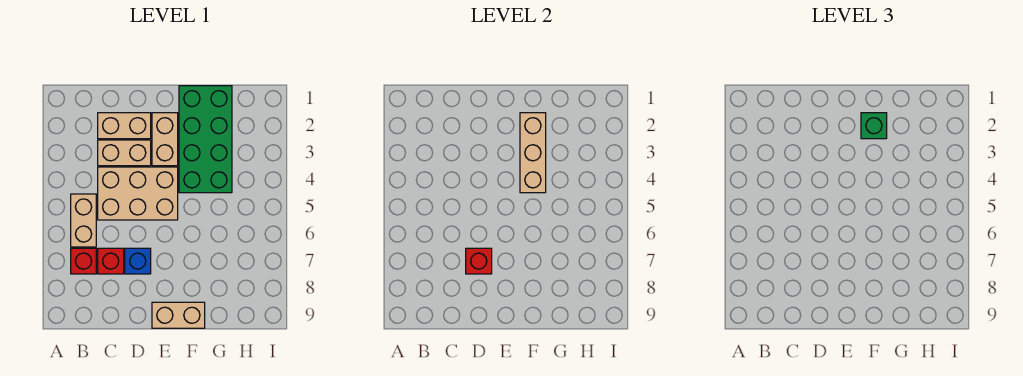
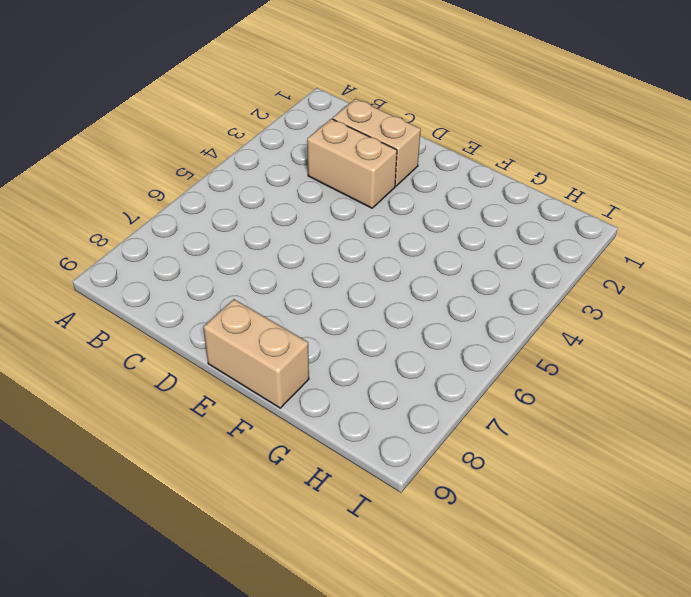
none -> tan 1x2 brick [71,194,96,247]
none -> red 1x1 brick [71,248,96,274]
none -> tan 2x3 brick [98,167,178,220]

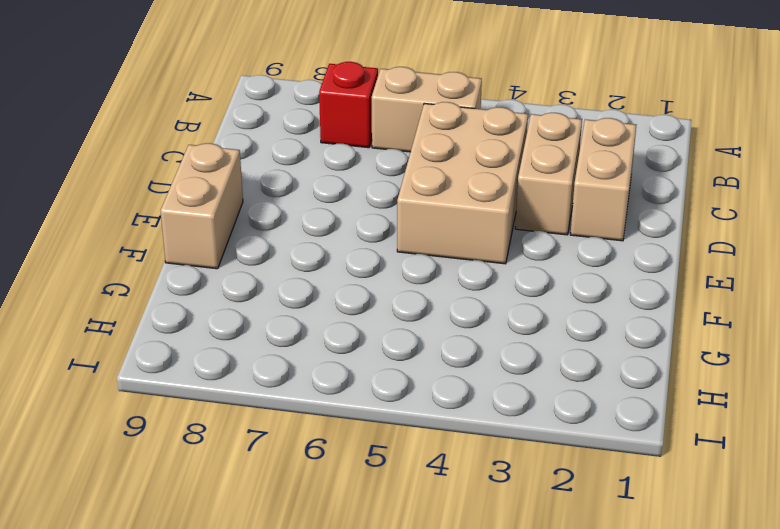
none -> red 1x1 brick [98,248,124,274]
none -> blue 1x1 brick [125,248,151,274]
none -> tan 1x2 brick [152,113,178,166]

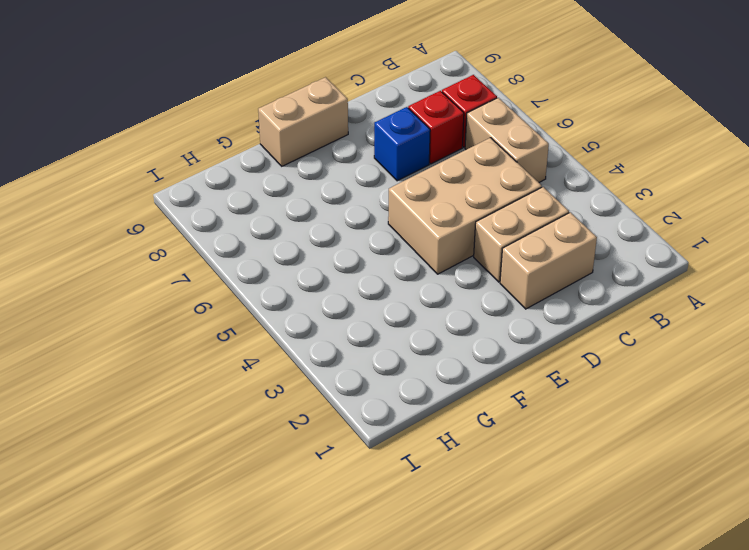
none -> tan 1x2 brick [152,113,178,166]
none -> green 2x4 brick [179,86,232,193]
none -> red 1x1 brick [466,248,492,274]

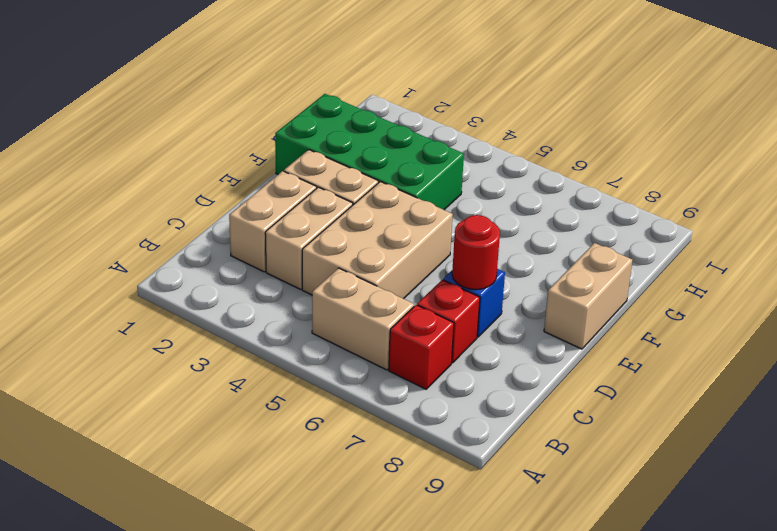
red 1x1 round brick [452,215,500,290] -> red 1x1 brick [466,248,492,274]
none -> tan 1x3 brick [520,113,546,193]
none -> green 1x1 brick [861,113,887,139]

